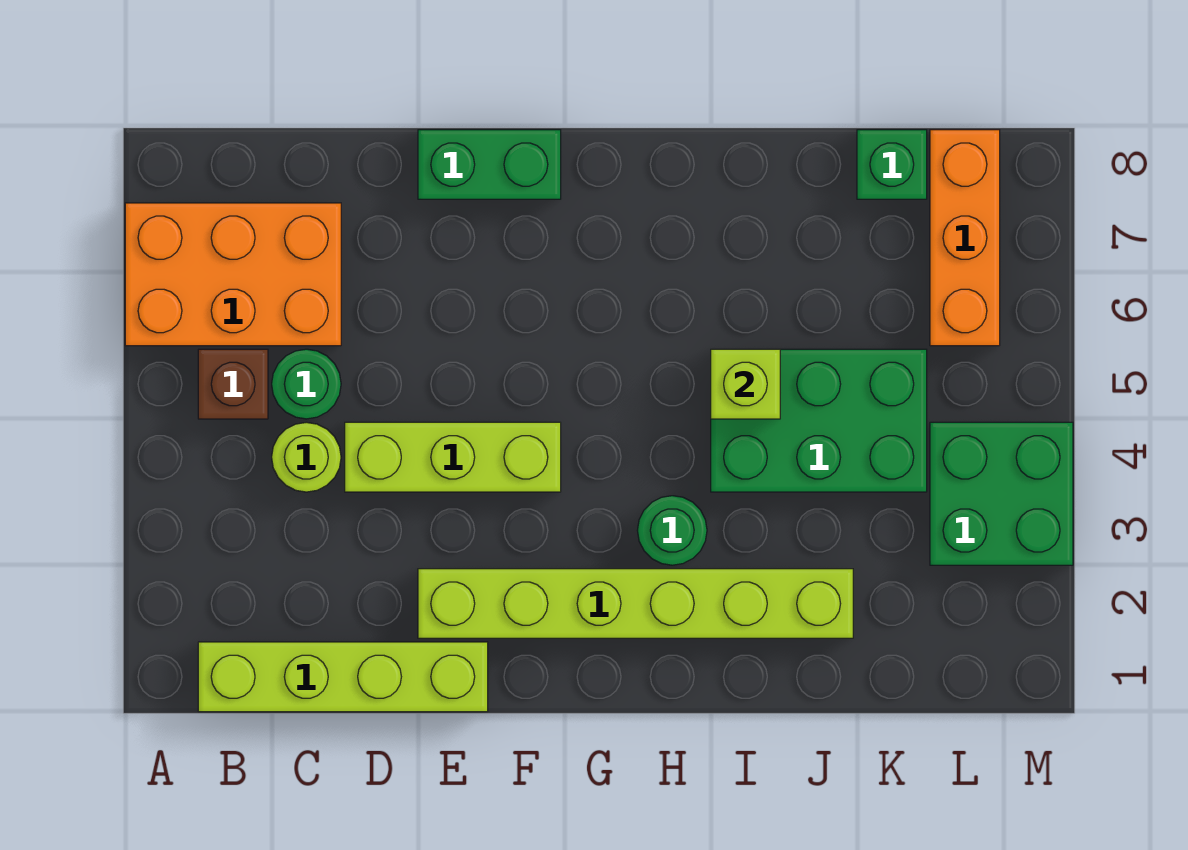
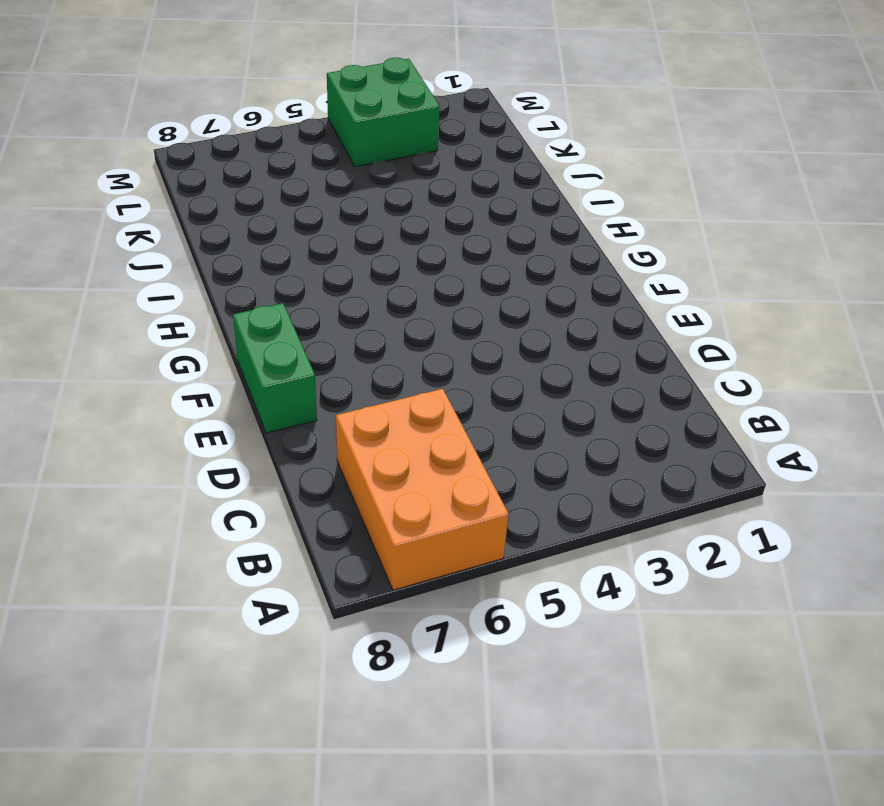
none -> lime 1x4 brick [198,642,488,712]
none -> brown 1x1 brick [198,349,268,419]
none -> lime 1x1 round brick [272,422,341,492]

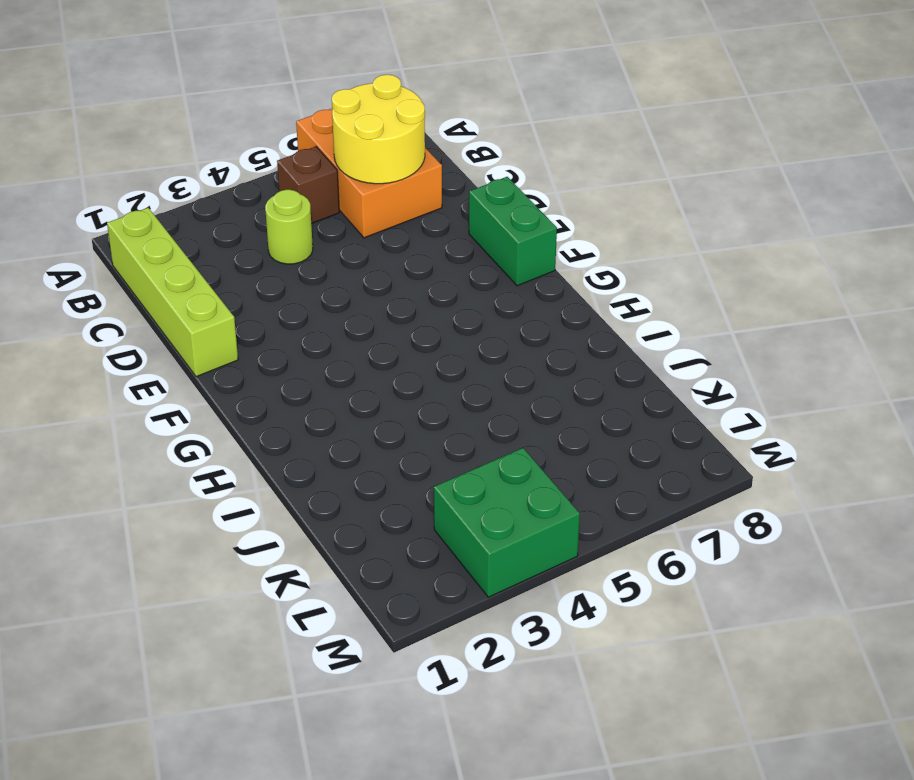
yellow 2x2 round brick [332,75,425,184] -> none
none -> green 1x1 round brick [272,349,341,419]
none -> lime 1x3 brick [345,422,561,492]
none -> lime 1x6 brick [418,569,853,638]

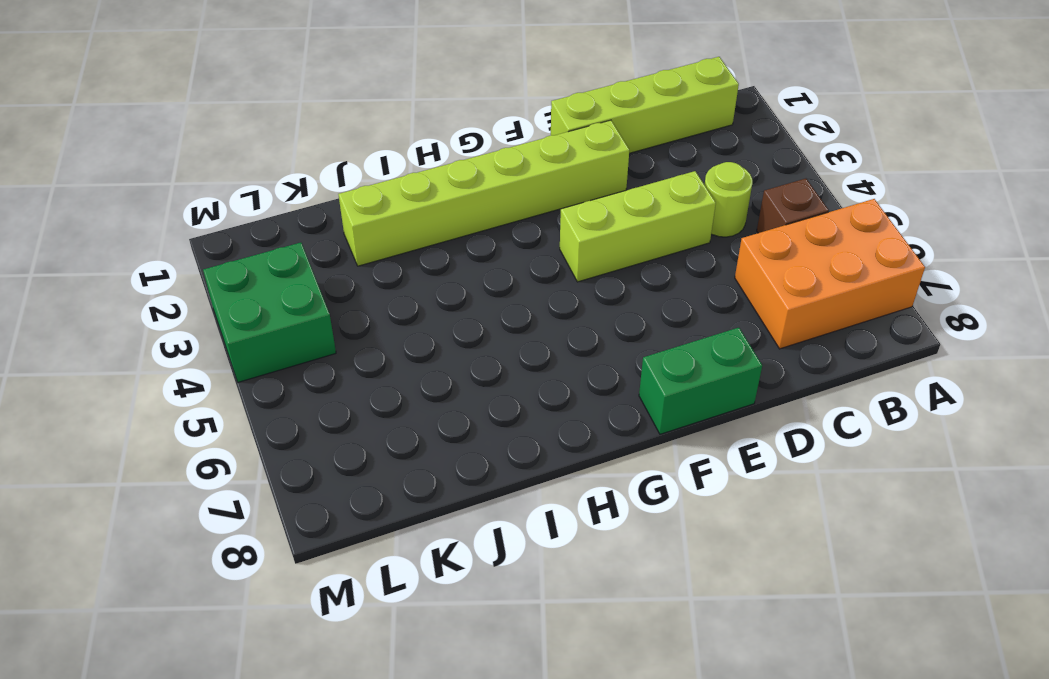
none -> green 1x1 round brick [272,349,341,419]
none -> green 1x1 round brick [637,496,707,565]
none -> green 2x3 brick [711,349,927,492]

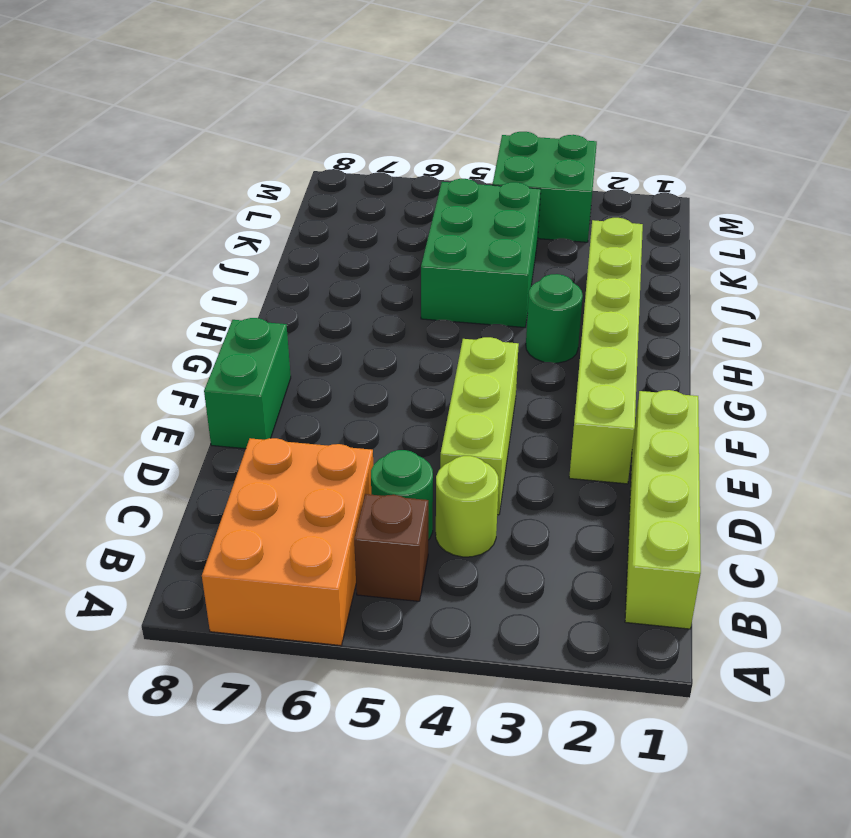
none -> green 1x1 brick [857,130,927,199]
none -> orange 1x3 brick [930,130,1000,346]
none -> lime 1x1 brick [711,349,780,419]

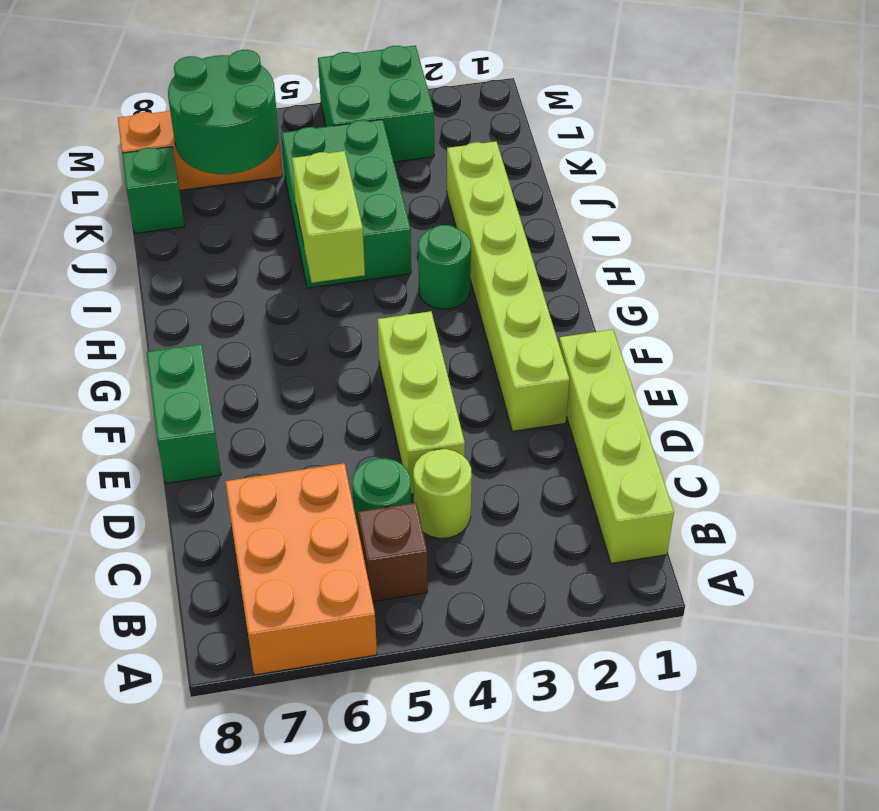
lime 1x2 brick [292,151,365,283] -> lime 1x1 brick [711,349,780,419]
green 2x2 round brick [168,50,279,174] -> none

